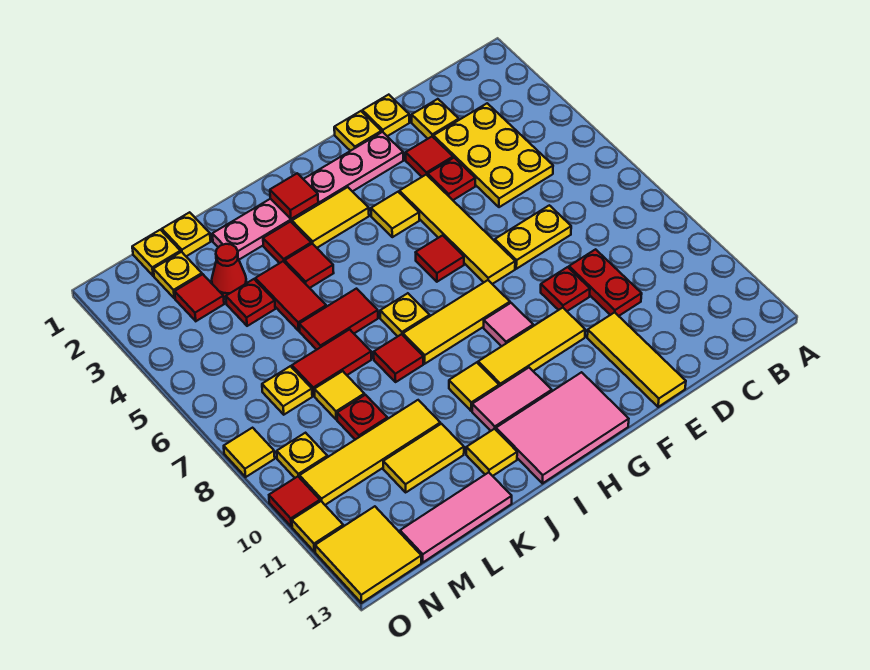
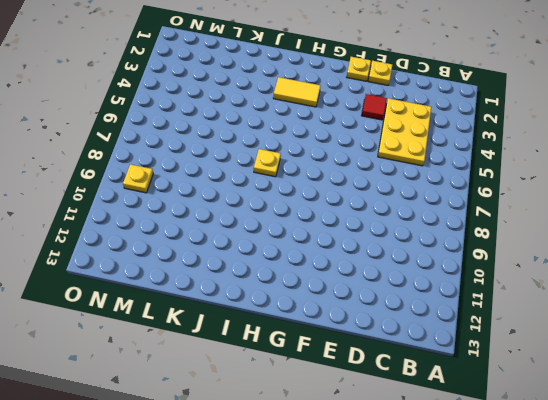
none -> yellow 1x1 plate [412,99,459,139]
none -> yellow 1x2 plate [495,205,571,269]
none -> red 1x2 plate [569,249,642,316]
none -> red 1x1 plate [428,158,475,200]

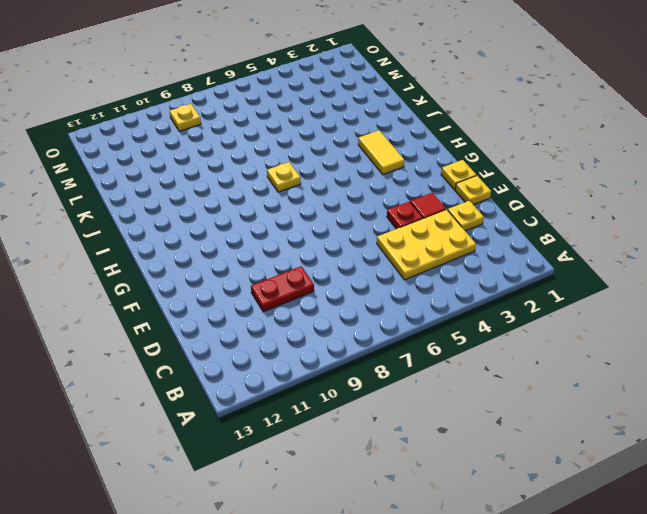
none -> yellow 1x2 plate [495,205,571,269]
none -> red 1x1 plate [541,267,590,311]
none -> yellow 1x3 tile [587,312,686,407]
none -> pink 1x6 plate [212,132,403,260]

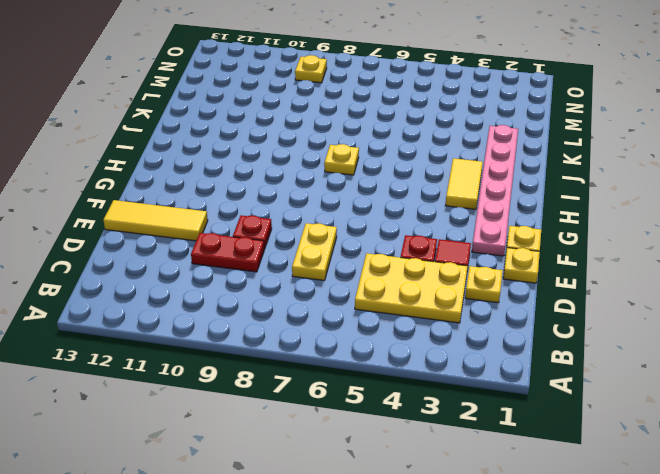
none -> yellow 1x4 tile [399,175,515,284]
none -> yellow 1x3 tile [478,308,585,386]
none -> yellow 1x1 tile [371,192,419,237]
none -> red 1x1 tile [416,235,464,282]

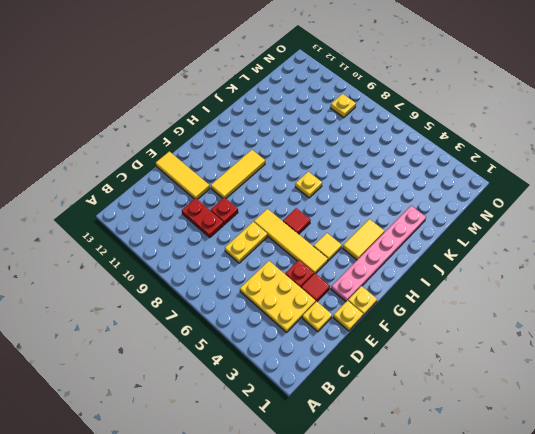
none -> yellow 1x3 tile [403,280,510,364]
none -> pink 1x1 tile [484,303,533,346]
none -> pink 2x3 tile [496,372,629,483]
none -> pink 1x2 tile [472,368,552,431]

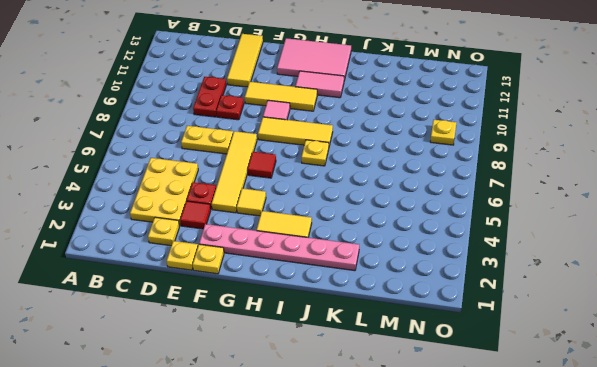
none -> yellow 1x1 tile [449,362,499,411]
none -> red 1x1 tile [263,222,311,263]
none -> red 1x1 tile [285,244,334,288]
none -> red 1x2 tile [299,289,378,350]

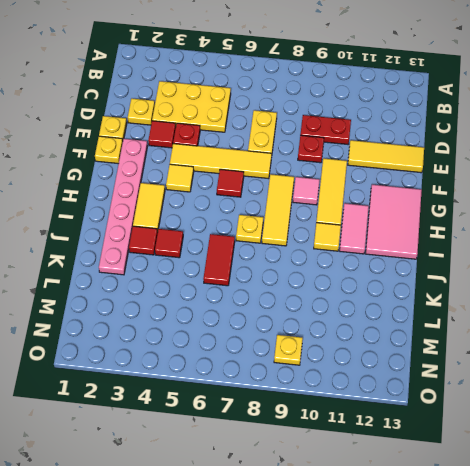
none -> red 1x1 tile [374,334,423,382]
none -> yellow 1x1 tile [466,429,517,476]
none -> red 1x2 tile [255,261,326,331]
none -> red 1x2 tile [292,329,371,396]

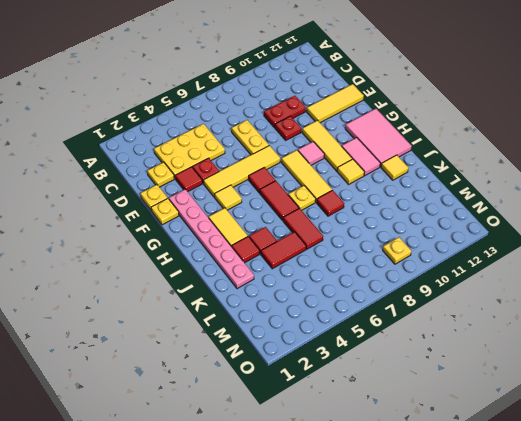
red 1x2 tile [260,181,299,220] -> red 1x2 tile moved to [292,329,371,396]
none -> yellow 1x4 tile [300,400,440,505]
none -> yellow 1x2 tile [383,424,464,492]
none -> pink 1x3 tile [400,472,512,562]
none -> yellow 1x1 plate [162,212,211,256]

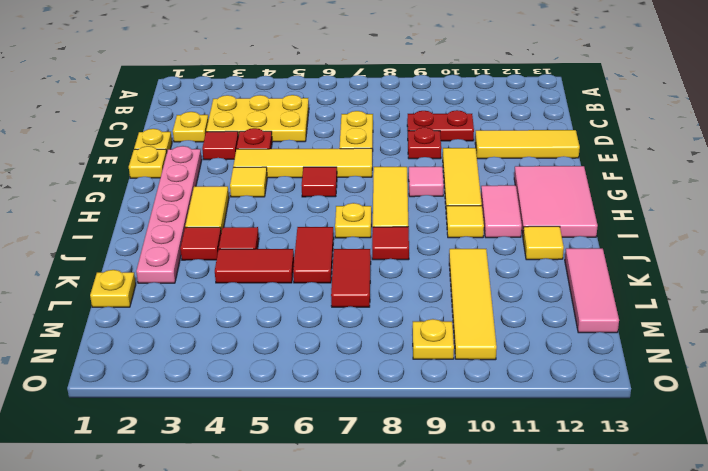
none -> yellow 1x2 tile [383,424,464,492]
none -> red 1x1 cone [212,244,247,298]
none -> red 1x1 plate [226,279,275,326]
none -> yellow 1x1 tile [314,371,364,420]

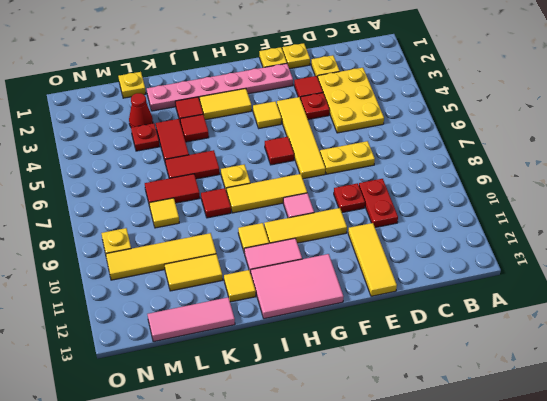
none -> red 1x1 plate [337,395,387,440]
none -> yellow 1x1 plate [132,230,181,276]
none -> yellow 1x1 plate [153,252,202,299]
none -> red 1x1 tile [175,274,224,321]

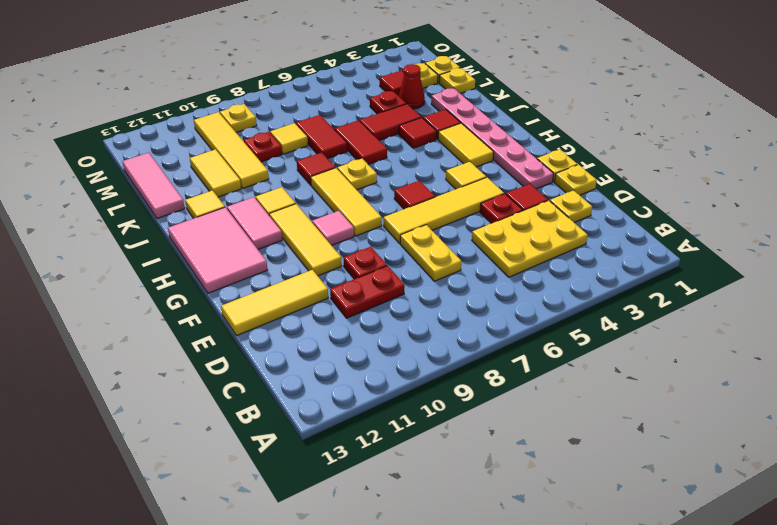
none -> yellow 1x1 plate [262,366,312,415]
none -> yellow 2x2 tile [315,506,421,603]
none -> yellow 1x1 tile [224,428,275,477]
none -> red 1x1 tile [269,477,320,527]

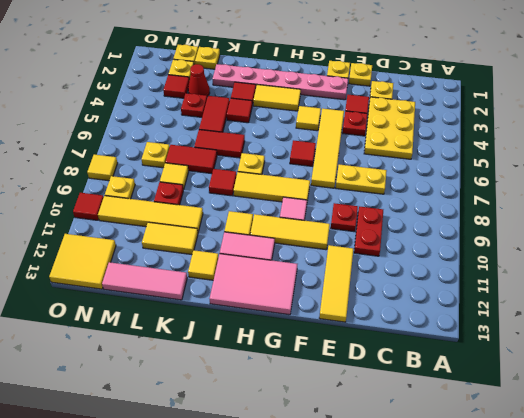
none -> yellow 1x1 tile [292,501,343,552]
none -> red 1x1 tile [270,173,318,219]

